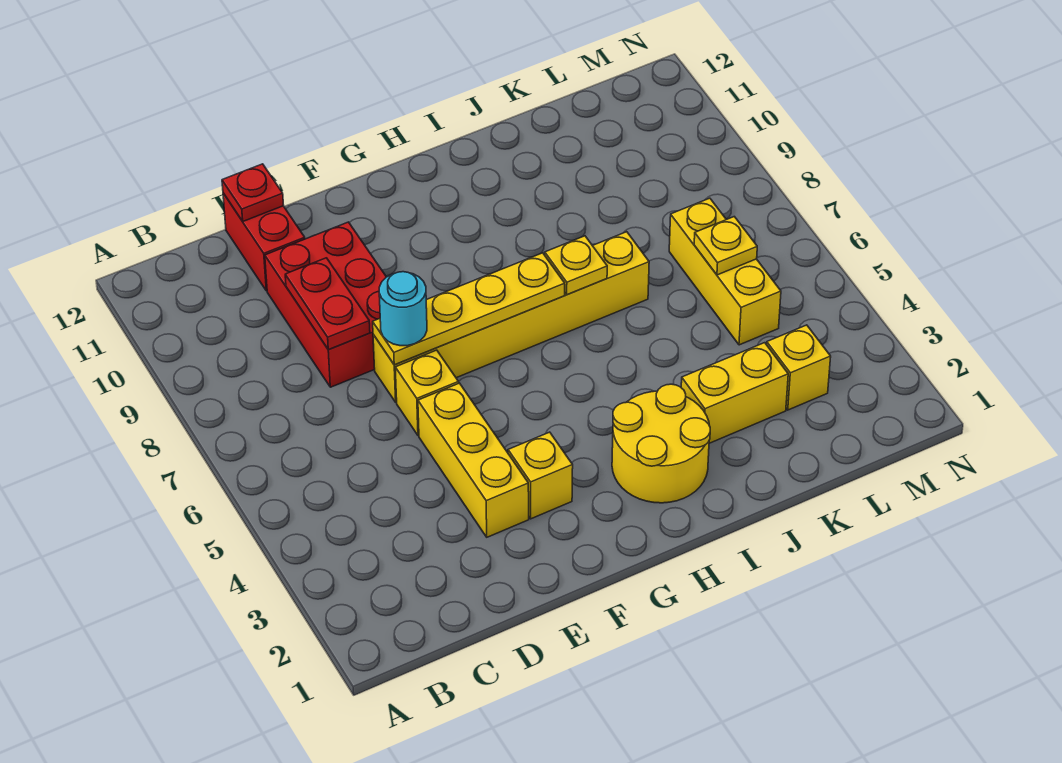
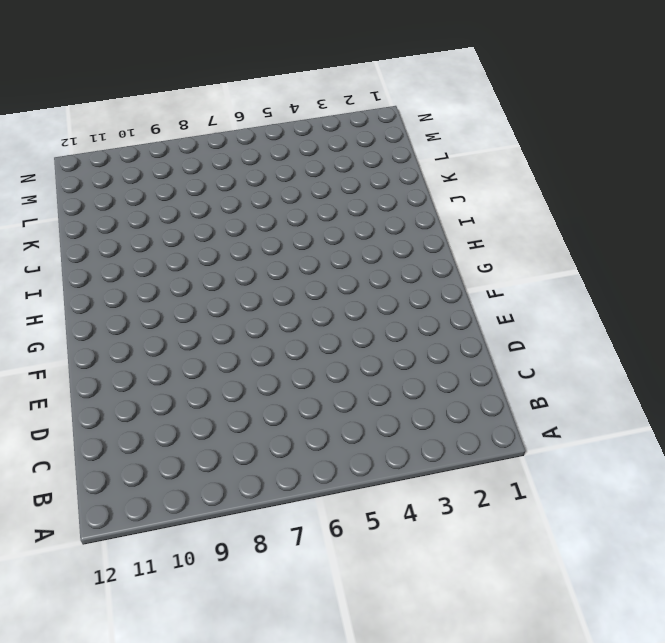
none -> red 2x3 brick [265,222,386,387]
none -> red 1x2 brick [223,193,305,291]
none -> yellow 1x3 brick [418,383,529,537]

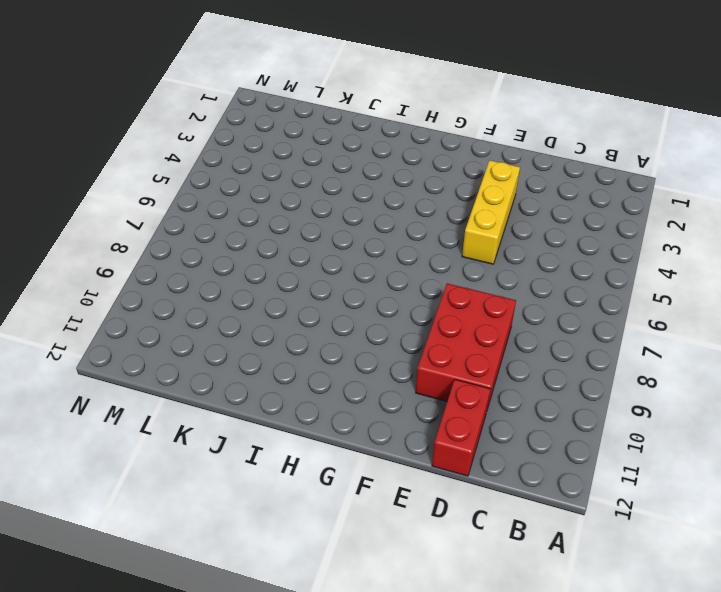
none -> yellow 1x1 brick [395,350,459,436]
none -> yellow 1x6 brick [373,232,649,402]
none -> yellow 1x1 brick [508,432,573,519]

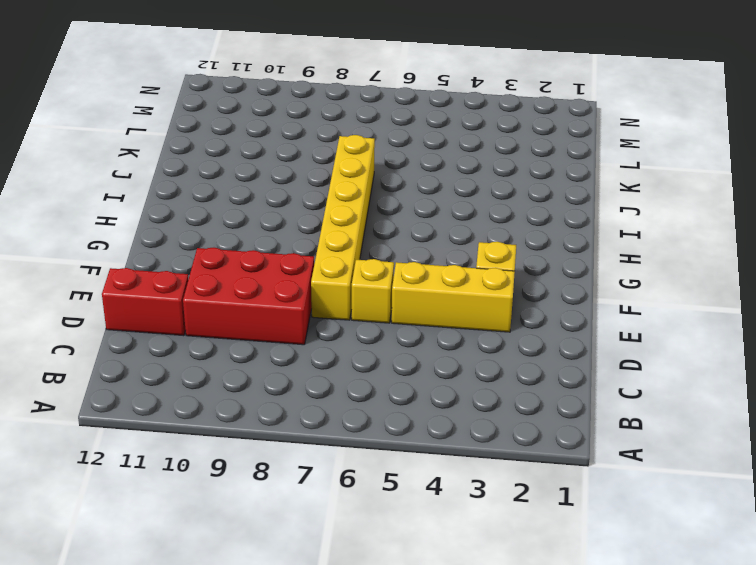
none -> yellow 2x2 round brick [612,384,710,503]
none -> yellow 1x2 brick [681,343,788,443]
none -> yellow 1x1 brick [767,325,831,410]

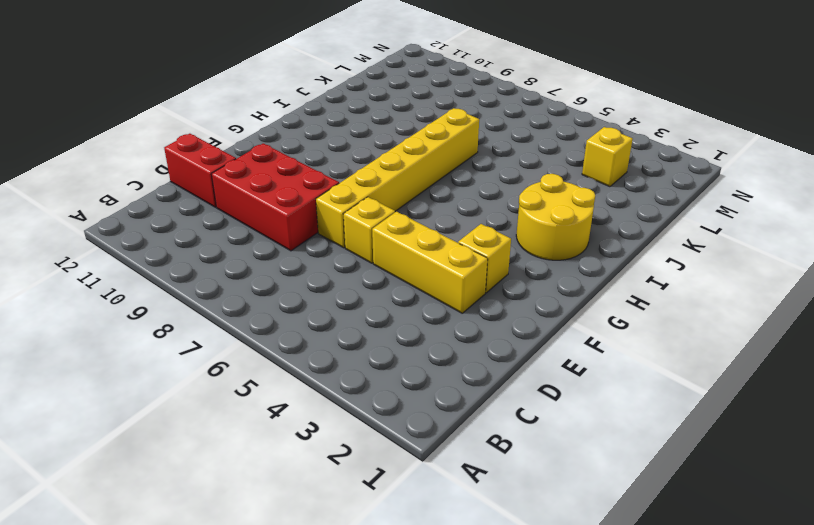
none -> yellow 1x2 brick [681,343,788,443]
none -> yellow 1x3 brick [669,198,781,345]
none -> red 1x2 plate [285,258,370,350]

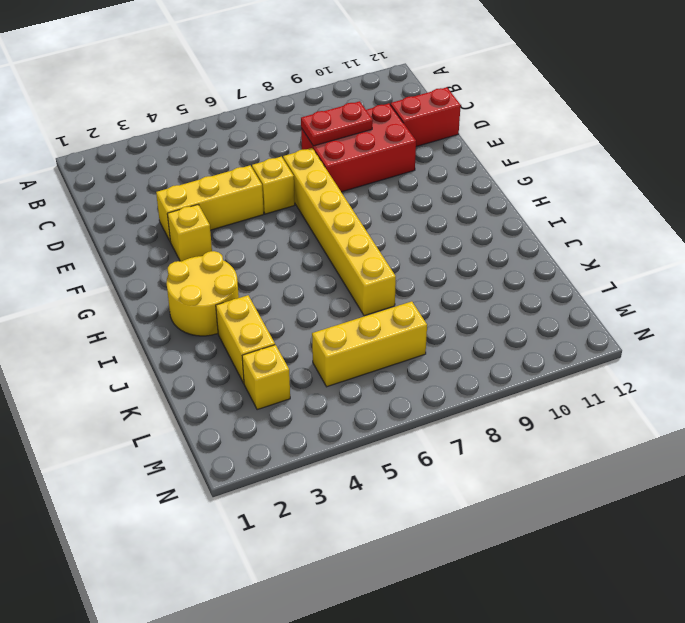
none -> red 1x1 plate [222,164,284,221]
none -> yellow 1x4 plate [373,253,565,365]
none -> yellow 1x1 plate [545,236,607,295]

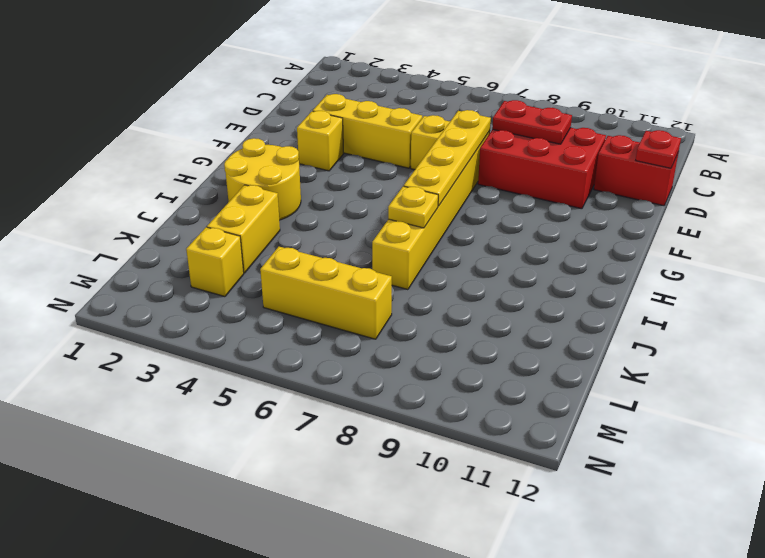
none -> yellow 1x1 plate [694,217,757,275]
none -> cyan 1x1 round brick [379,272,427,346]

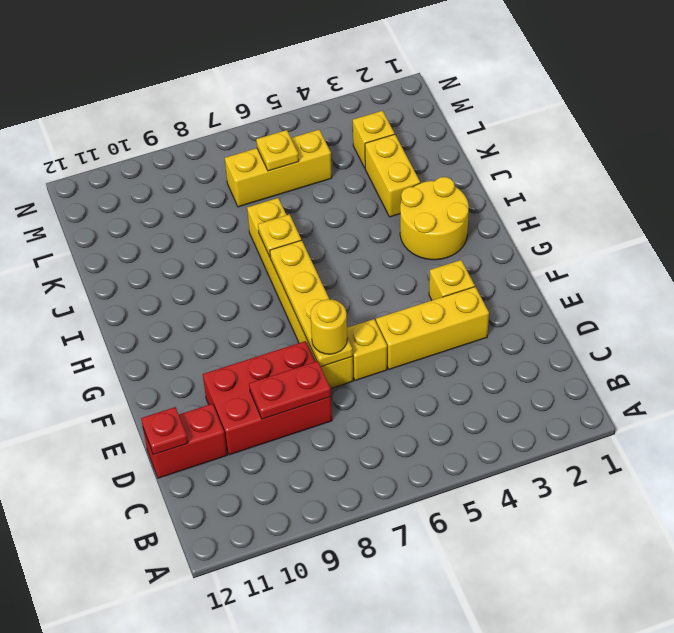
yellow 1x1 round brick [310,299,347,354] -> cyan 1x1 round brick [379,272,427,346]

